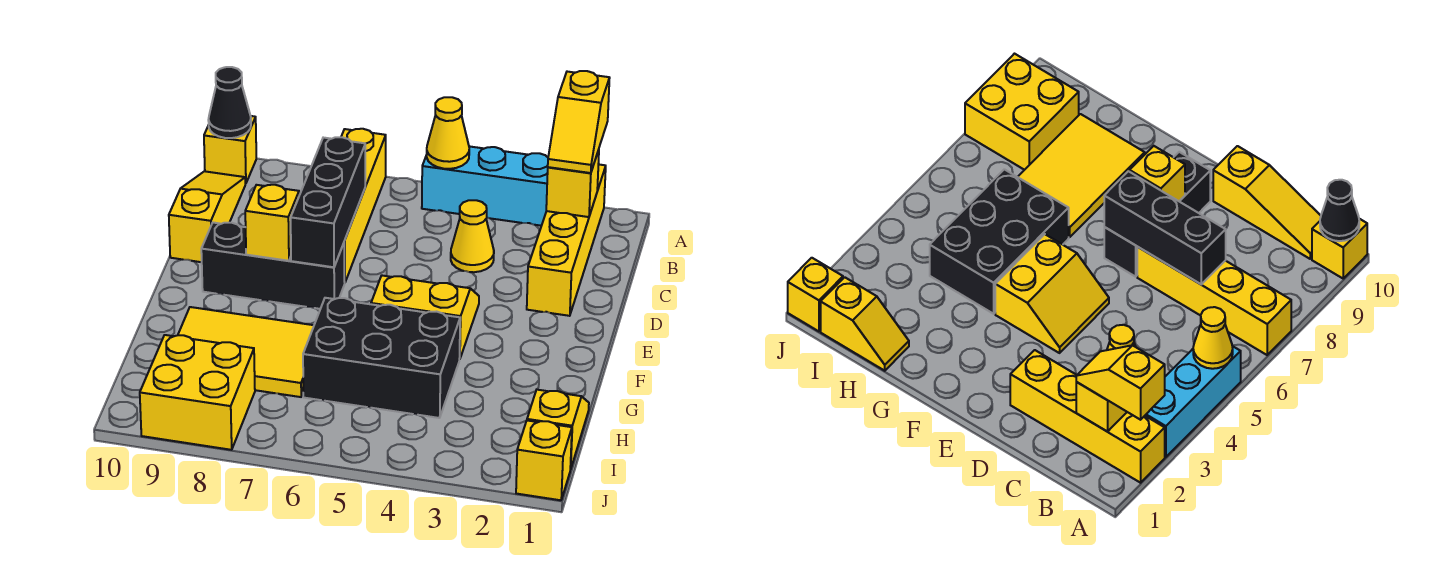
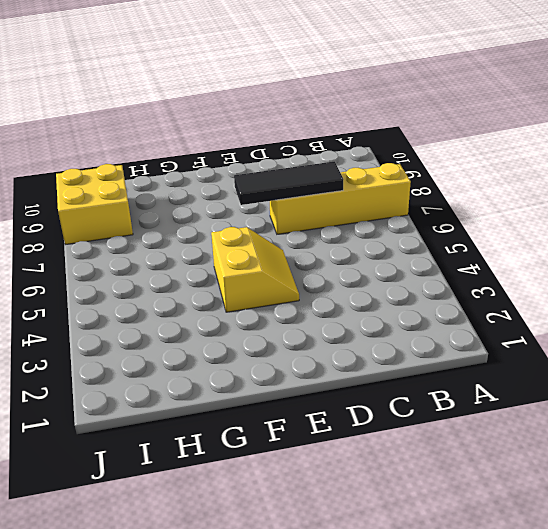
black 1x3 tile [234,162,343,205] -> black 1x3 brick [291,137,365,267]
none -> yellow 1x4 brick [527,164,606,316]
none -> cyan 1x3 brick [422,146,548,226]
none -> yellow 1x1 brick [204,116,256,184]

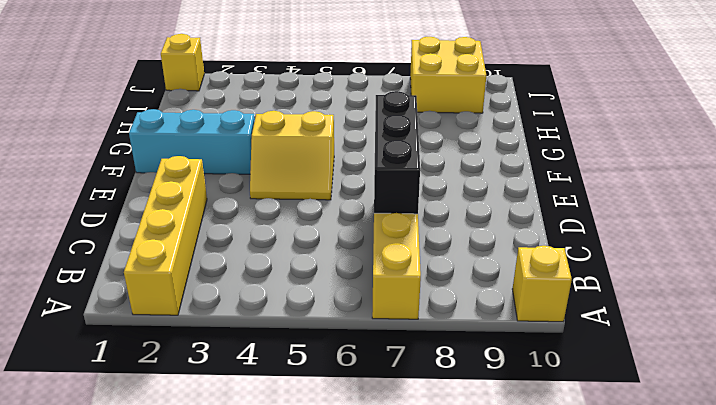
cyan 1x3 brick [129,109,255,174] -> cyan 1x3 brick moved to [422,146,548,226]
none -> yellow 1x3 slope [169,171,245,262]
none -> yellow 1x1 cone [451,200,494,272]
none -> black 1x3 brick [201,223,345,309]

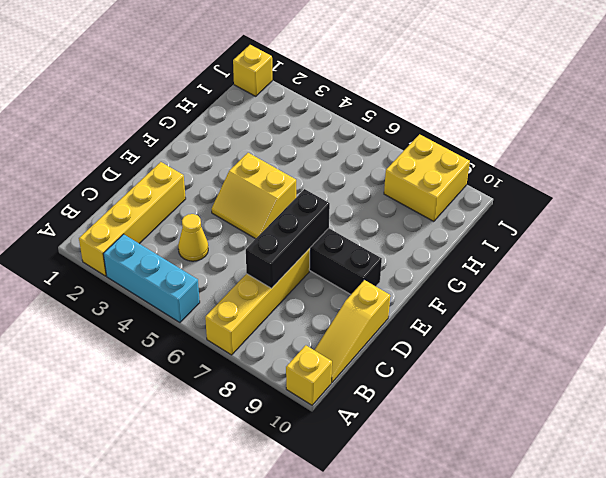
none -> black 2x3 brick [303,298,460,418]
none -> yellow 2x3 tile [178,307,314,397]
none -> yellow 1x2 slope [527,390,589,469]

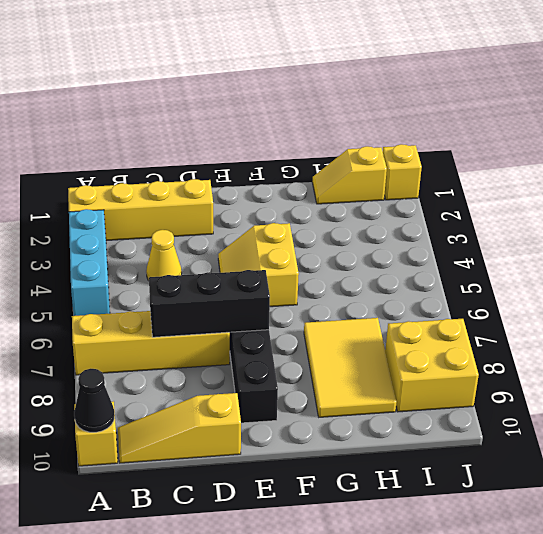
none -> black 2x3 brick [303,298,460,418]
none -> yellow 1x1 cone [427,97,469,169]
none -> yellow 1x1 brick [546,150,599,217]

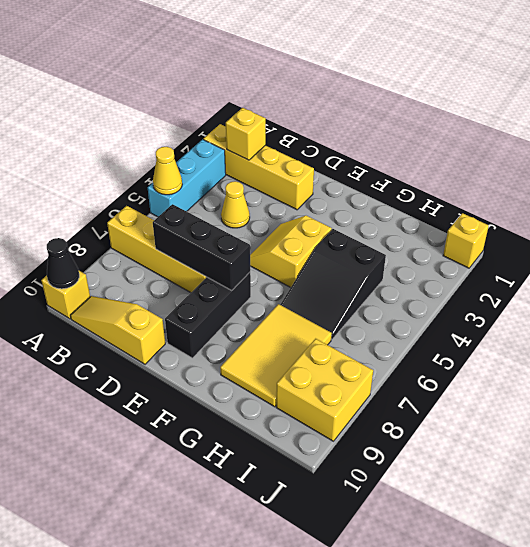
black 2x3 slope [280,229,386,340] -> black 2x3 brick [303,298,460,418]
none -> yellow 1x2 slope [527,390,589,469]
none -> yellow 1x1 brick [245,185,299,261]
none -> yellow 1x2 slope [548,71,610,173]

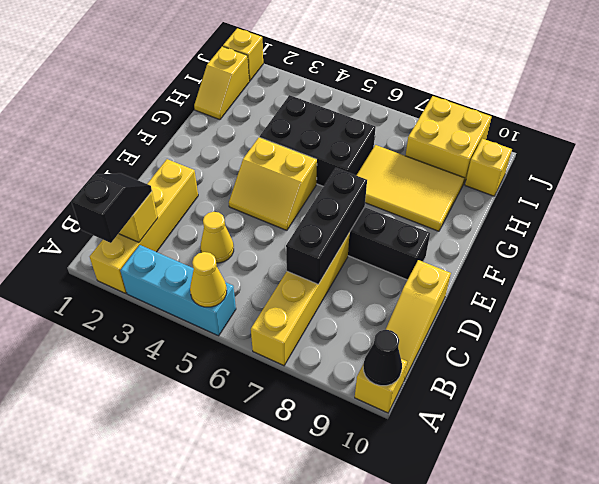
black 1x2 slope [71,173,152,243] -> yellow 1x2 slope [548,71,610,173]
yellow 1x1 brick [465,139,512,196] -> yellow 1x1 brick moved to [245,185,299,261]

